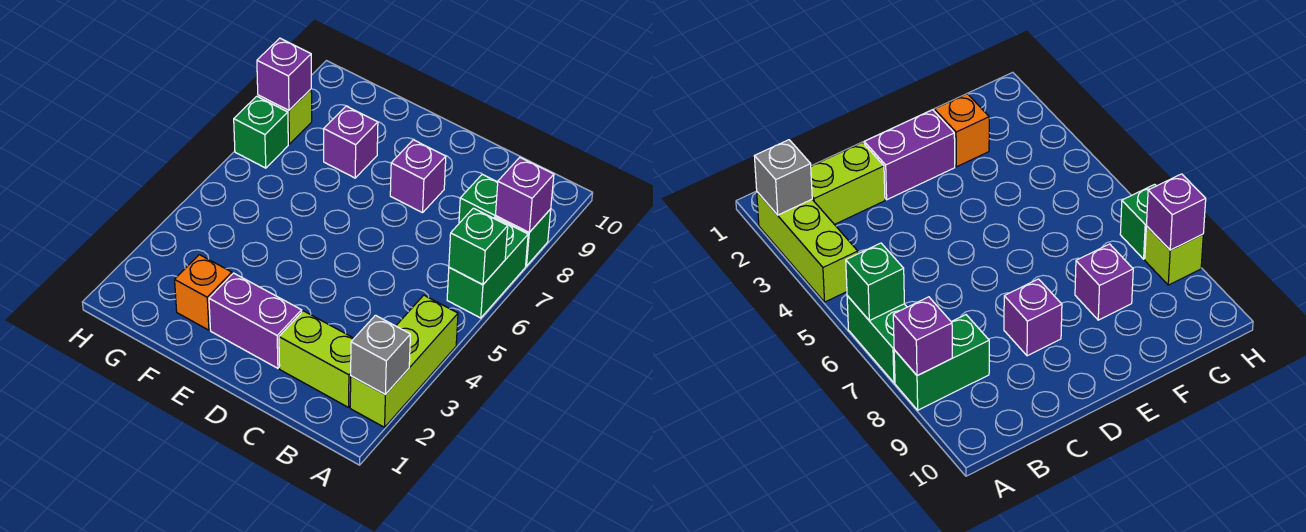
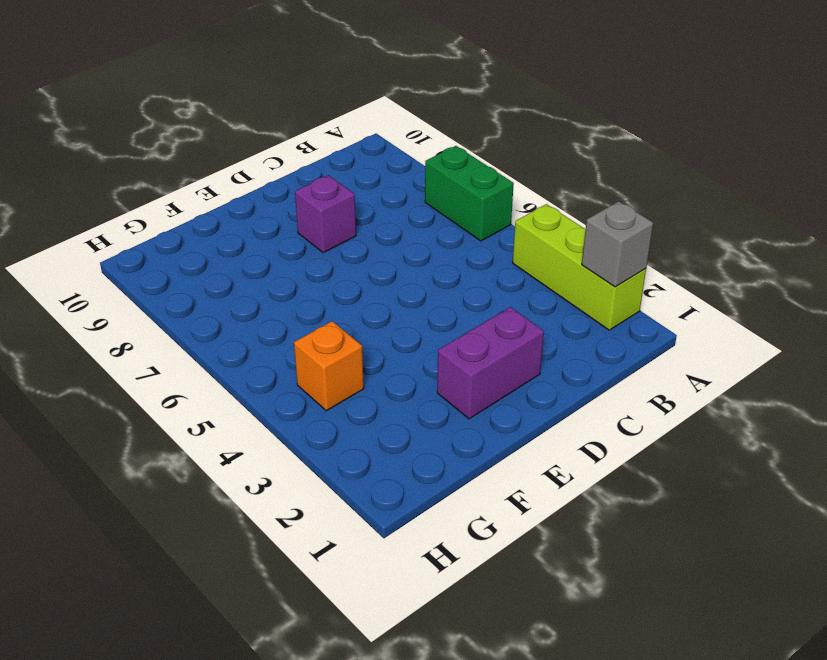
orange 1x1 brick [294,321,364,411] -> orange 1x1 brick moved to [175,255,232,330]
none -> green 1x2 brick [459,174,551,266]
none -> lime 1x2 brick [279,311,354,407]
none -> purple 1x1 brick [324,106,378,178]

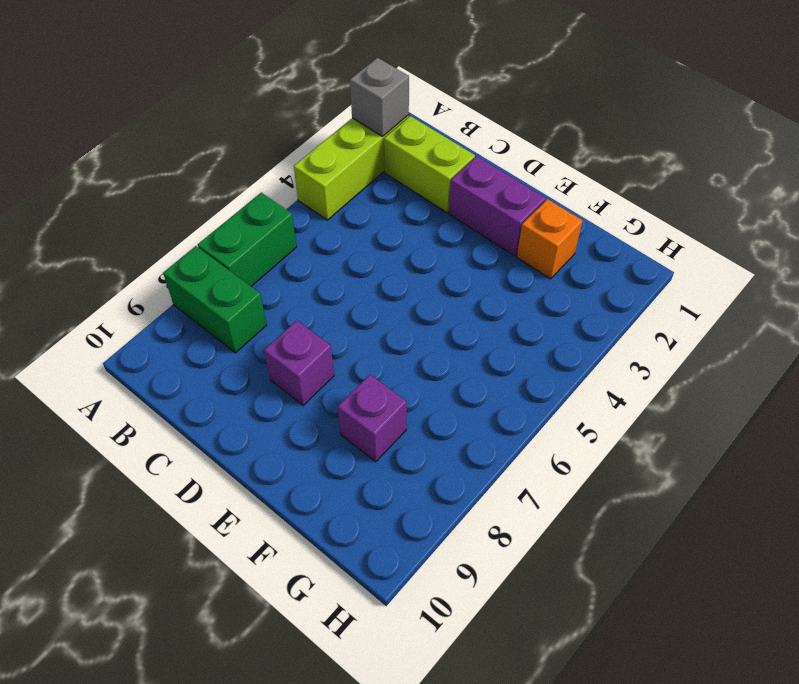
none -> green 1x1 brick [234,96,288,168]
none -> lime 1x1 brick [258,89,312,144]
none -> green 1x1 brick [449,208,508,285]

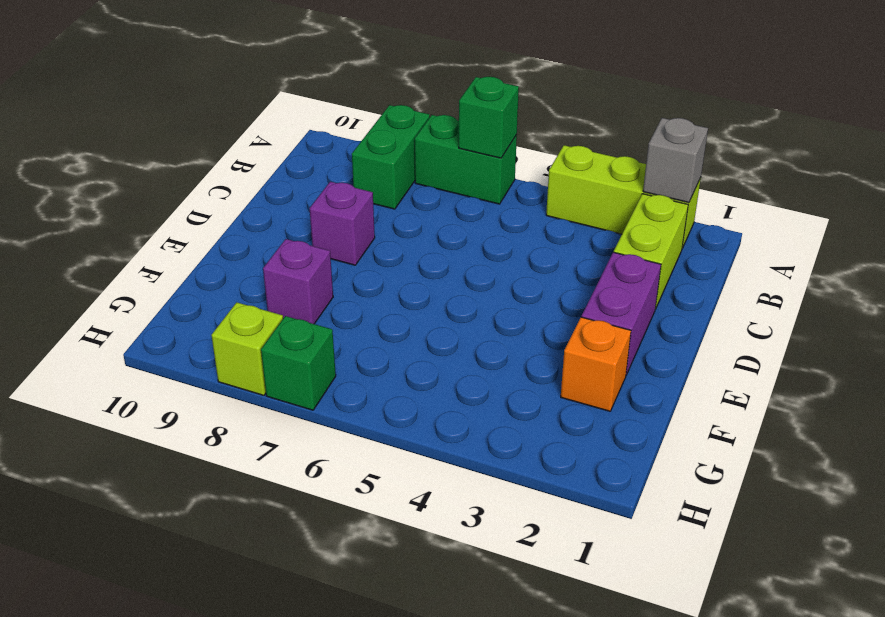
none -> purple 1x1 brick [496,158,554,232]
none -> purple 1x1 brick [257,38,311,111]

